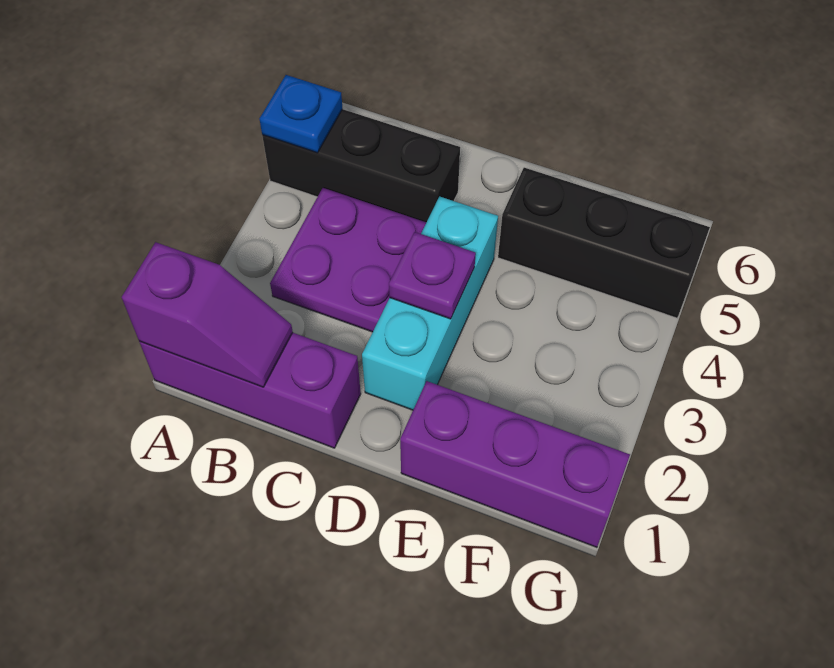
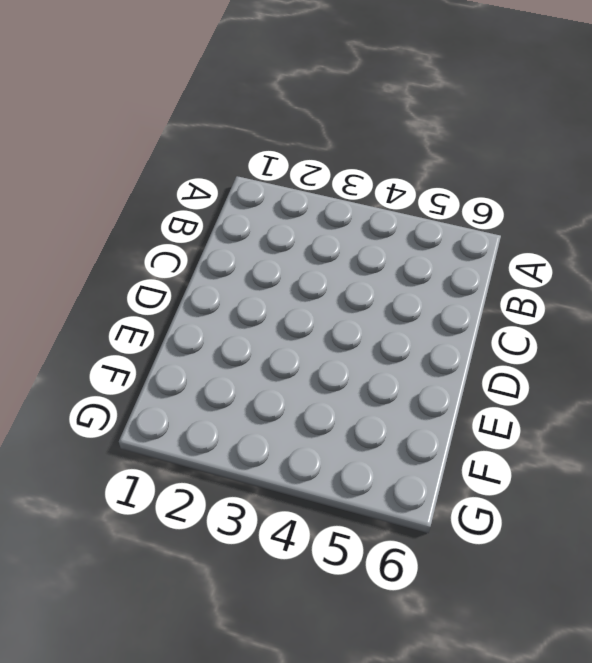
none -> purple 1x3 brick [139,333,361,448]
none -> black 1x3 brick [262,109,460,222]

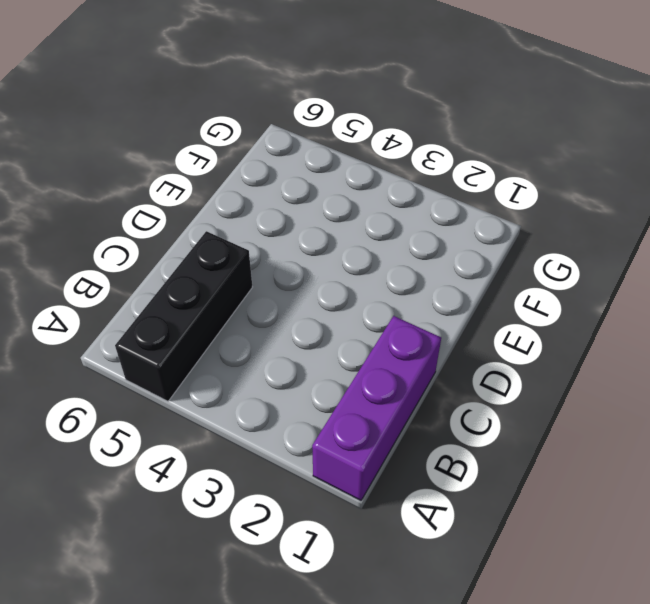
none -> purple 2x2 plate [270,188,426,332]
none -> cyan 1x3 brick [362,196,498,410]

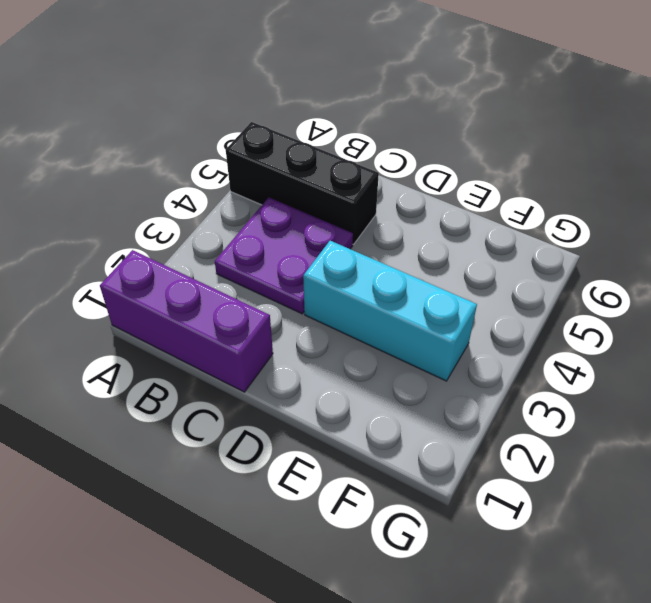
cyan 1x3 brick [303,241,477,381] -> cyan 1x3 brick turned to [362,196,498,410]
none -> purple 1x3 brick [400,381,630,547]
none -> black 1x3 brick [498,168,710,318]

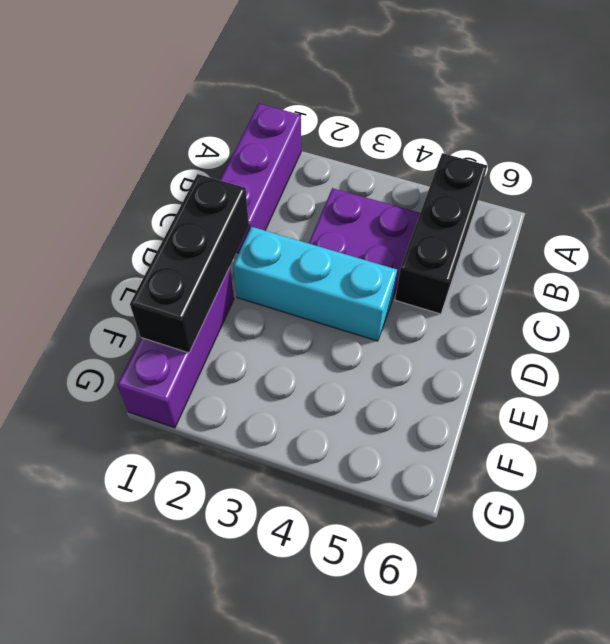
black 1x3 brick [130,174,249,353] -> black 1x3 brick moved to [498,168,710,318]
none -> purple 1x2 slope [122,242,293,387]
none -> blue 1x1 plate [260,75,343,153]

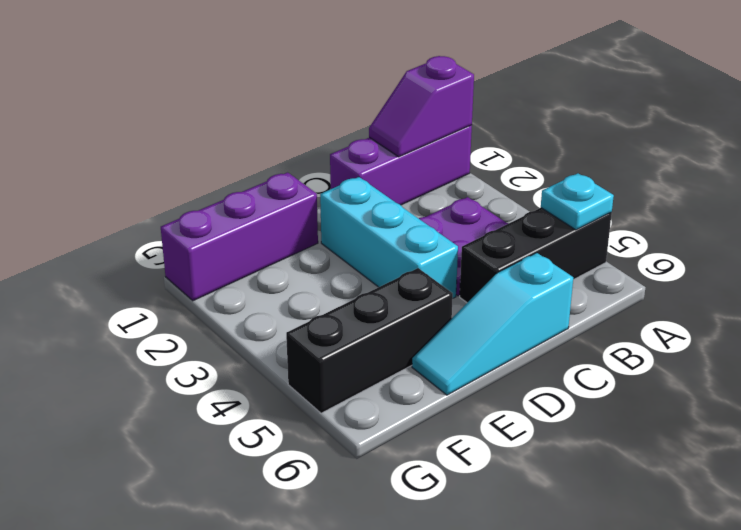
cyan 1x1 plate [541,173,614,230] -> blue 1x1 plate [260,75,343,153]
cyan 1x3 slope [412,253,573,395] -> none
none -> purple 1x1 plate [389,232,476,319]

